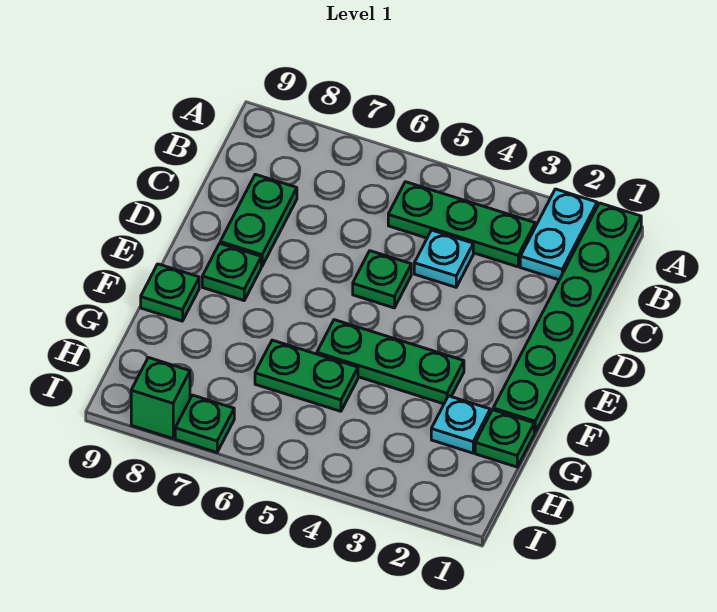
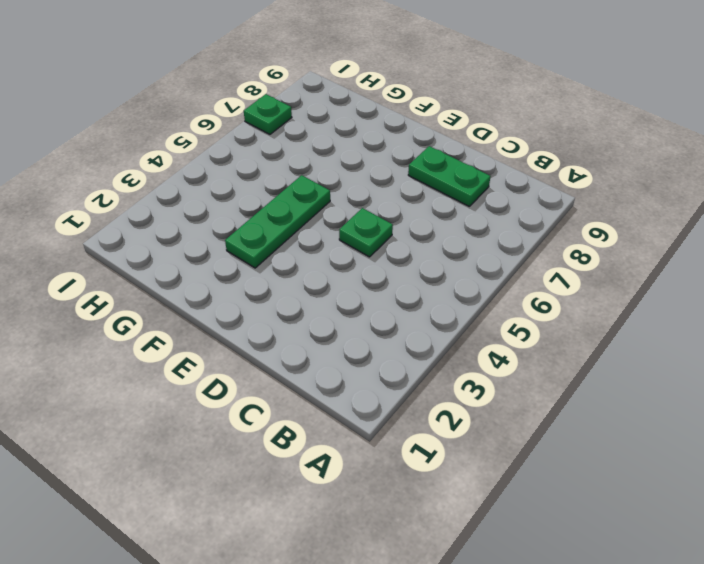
none -> green 1x6 plate [493,203,641,433]
none -> cyan 1x2 plate [520,189,597,280]
none -> green 1x3 plate [388,182,535,267]

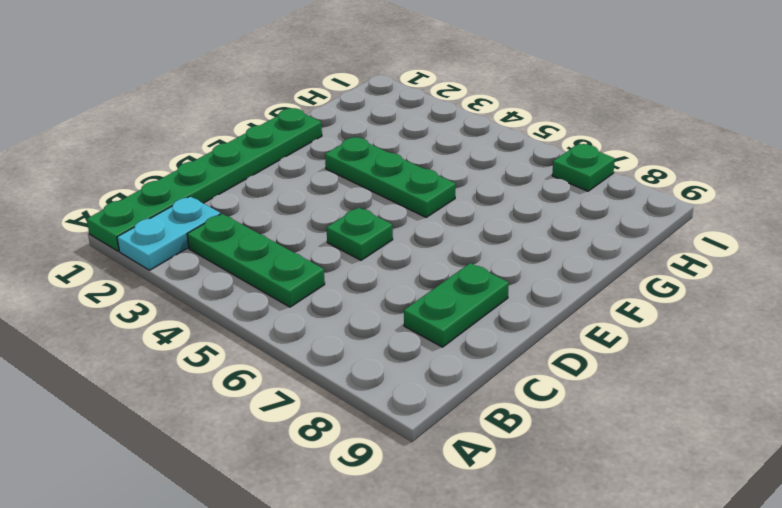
none -> cyan 1x1 plate [414,230,473,287]
none -> green 1x1 plate [202,243,261,301]
none -> green 1x1 plate [141,264,199,321]

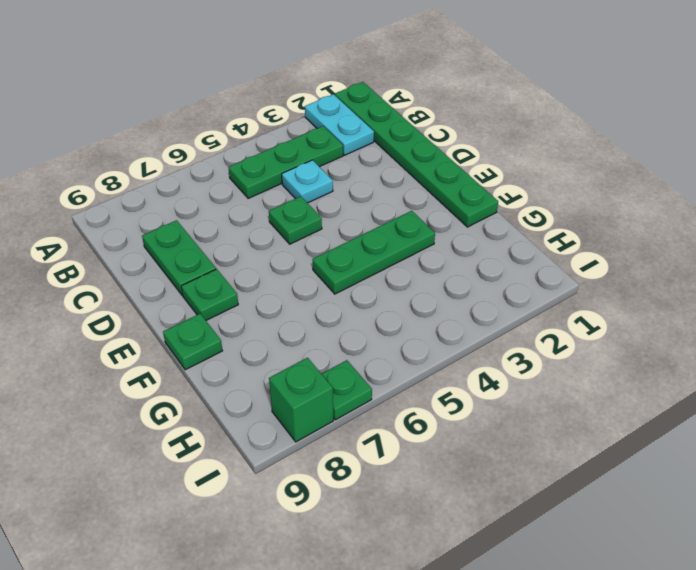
none -> green 1x1 plate [475,410,534,467]
none -> cyan 1x1 plate [431,396,490,453]
none -> green 1x2 plate [255,340,358,411]

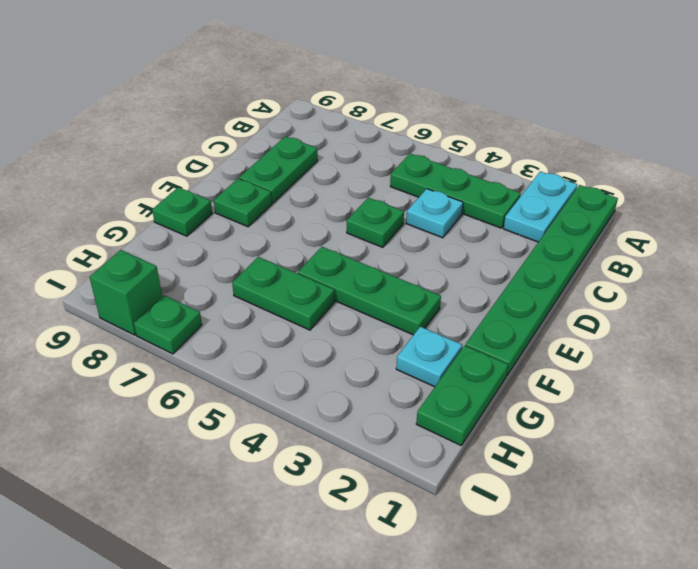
green 1x2 plate [416,346,508,445] -> green 1x1 plate [475,410,534,467]

